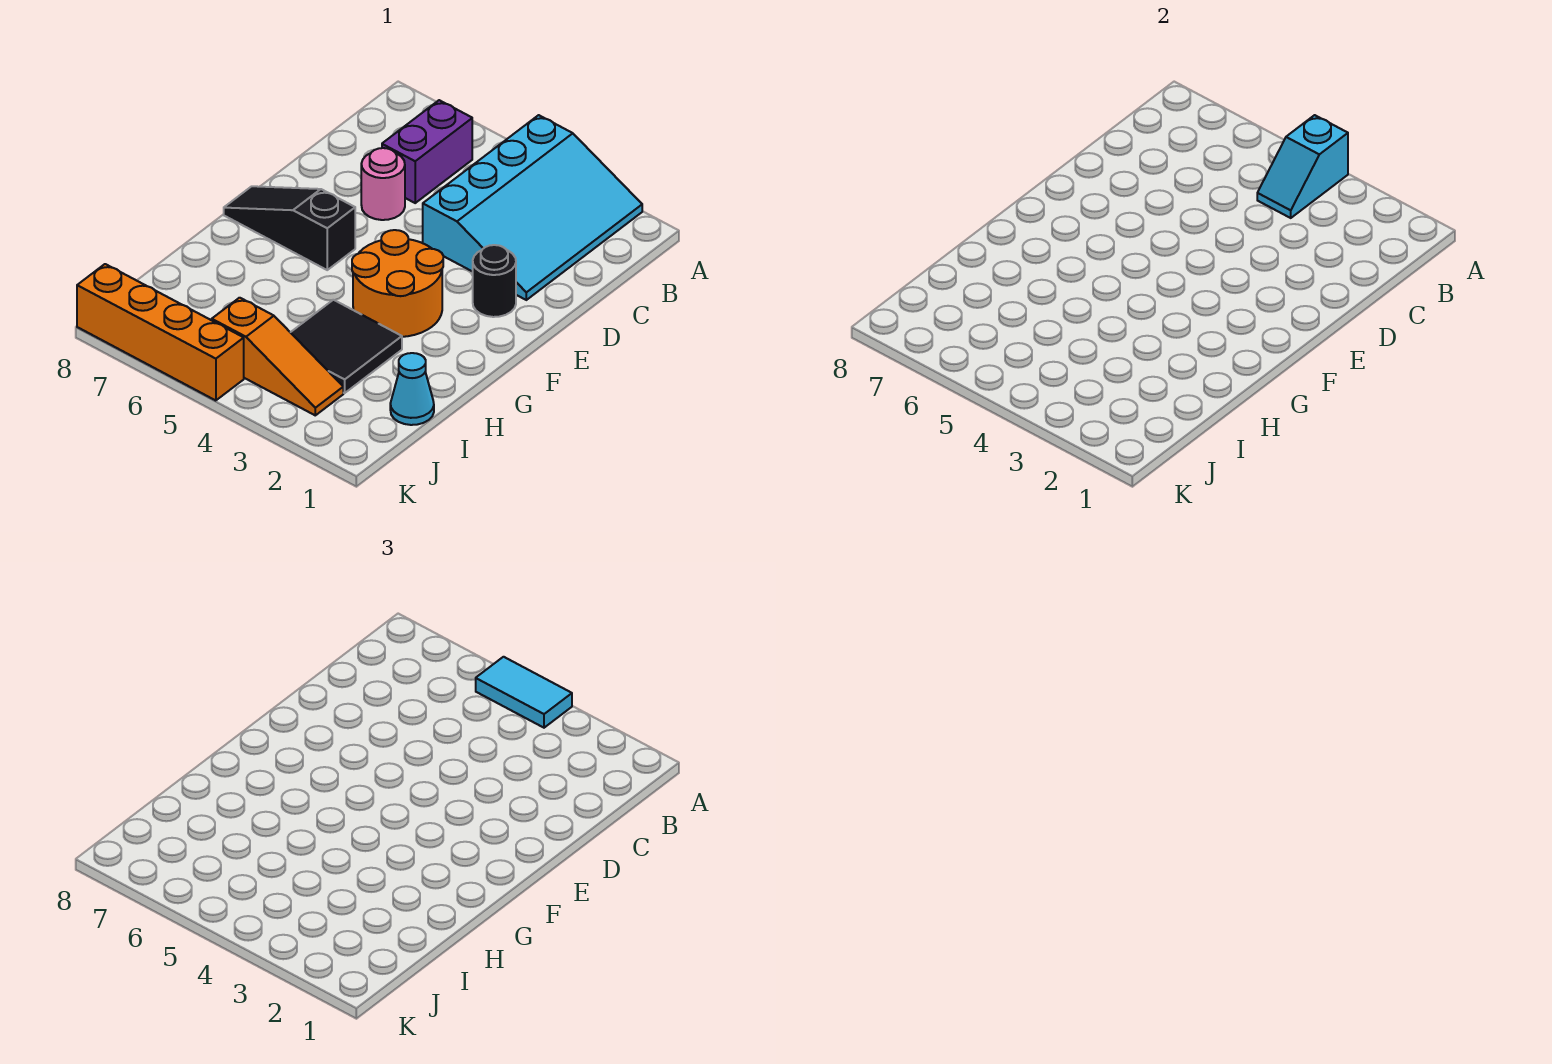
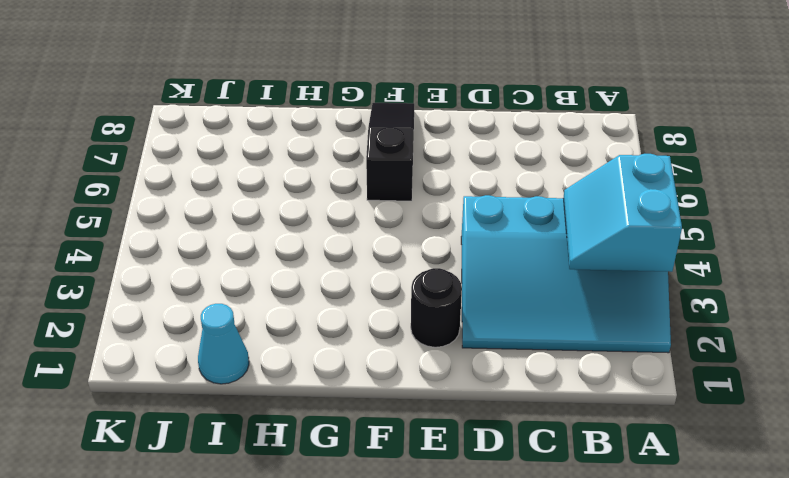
cyan 2x2 slope [563,154,682,272] -> cyan 1x2 slope [1257,115,1348,218]
none -> purple 1x2 brick [382,100,472,203]
none -> pink 1x1 round brick [361,148,405,220]
none -> orange 2x2 round brick [352,230,443,337]

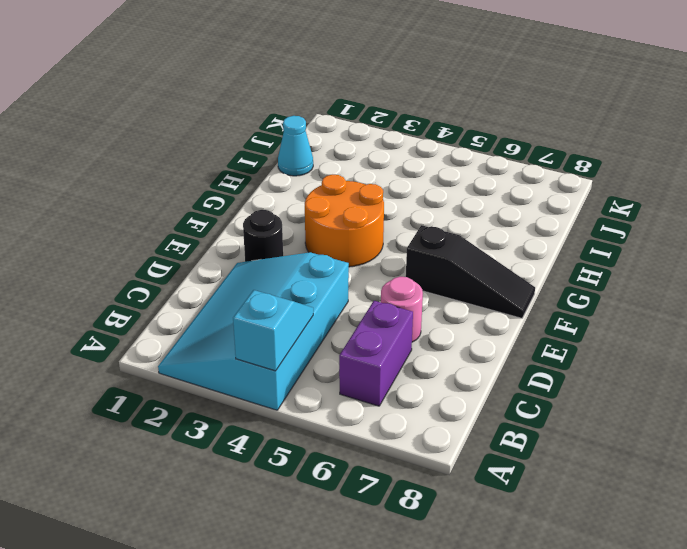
none -> black 2x2 tile [290,300,402,393]
none -> orange 1x3 slope [212,298,343,415]
none -> orange 1x4 brick [77,264,244,401]

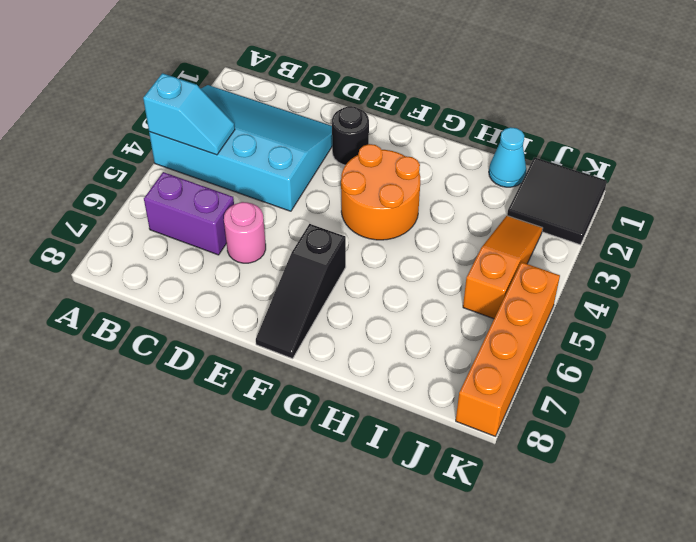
black 2x2 tile [507,157,607,245] -> black 2x2 tile moved to [290,300,402,393]
none -> cyan 1x2 tile [476,657,572,728]

